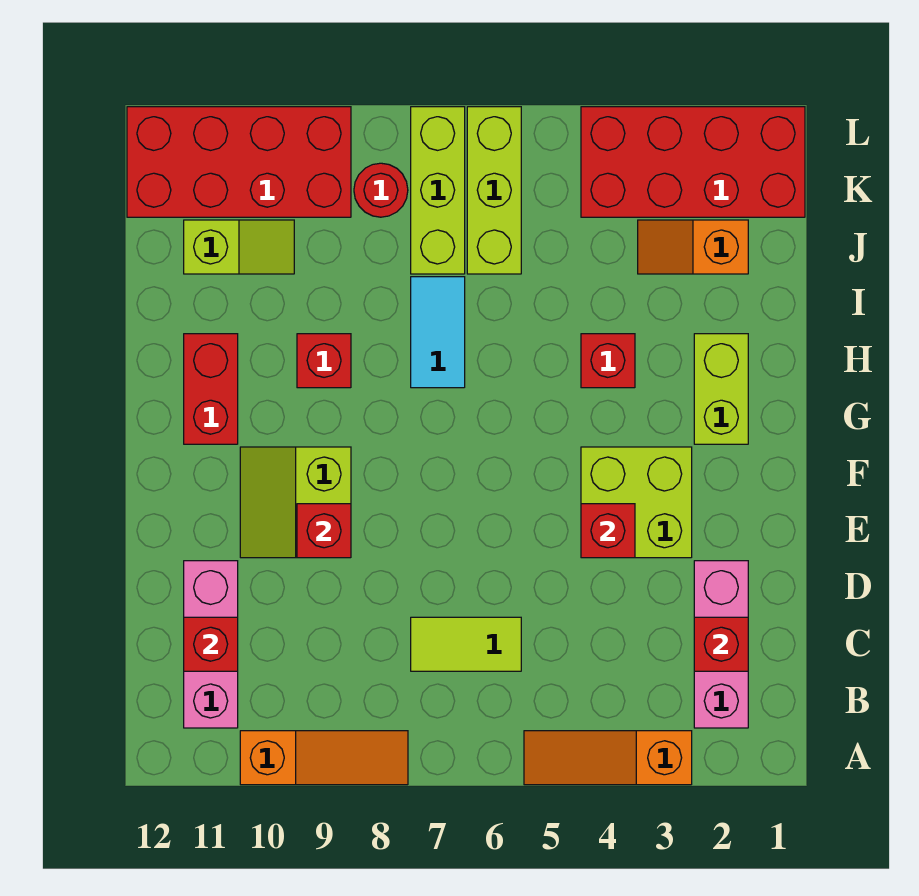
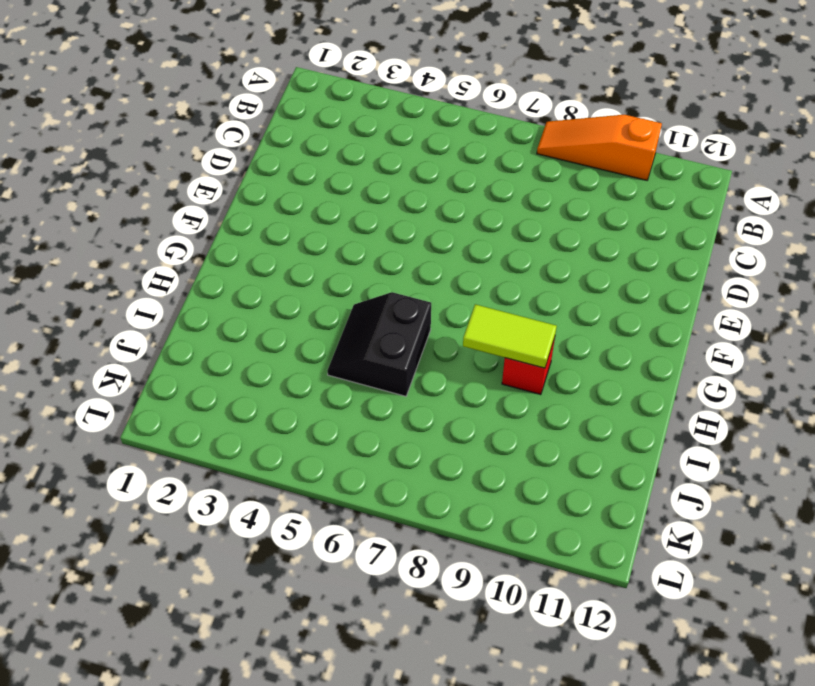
black 2x2 slope [327,292,431,396] -> none
lime 1x2 tile [463,304,557,368] -> lime 1x2 tile moved to [411,617,521,671]
none -> orange 1x3 slope [524,731,692,785]
none -> pink 1x3 brick [694,561,748,728]
none -> pink 1x3 brick [184,561,238,728]

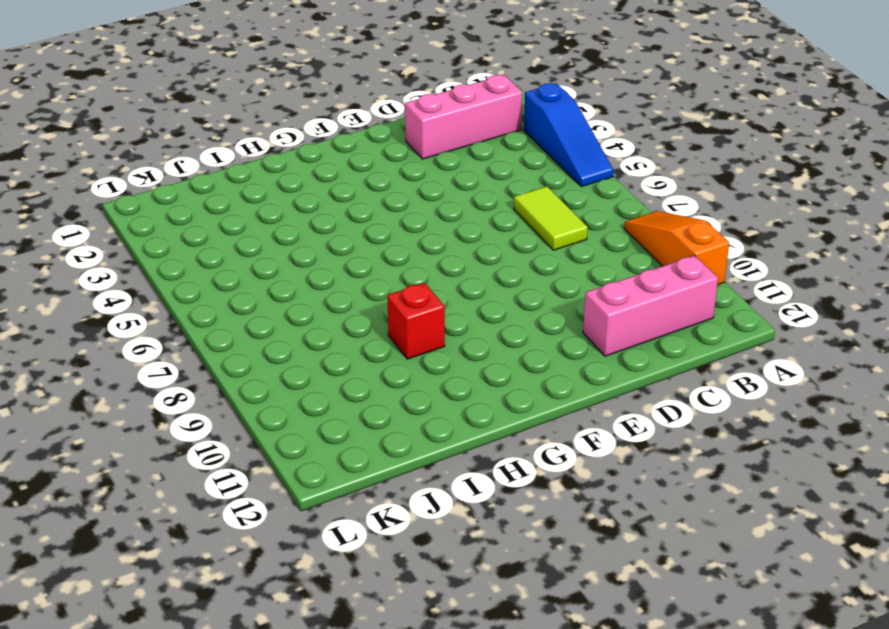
blue 1x3 slope [524,83,614,187] -> orange 1x3 slope [524,731,692,785]
none -> lime 2x2 brick [581,447,692,558]
none -> lime 2x2 slope [240,447,351,558]
none -> lime 1x2 brick [694,334,748,444]

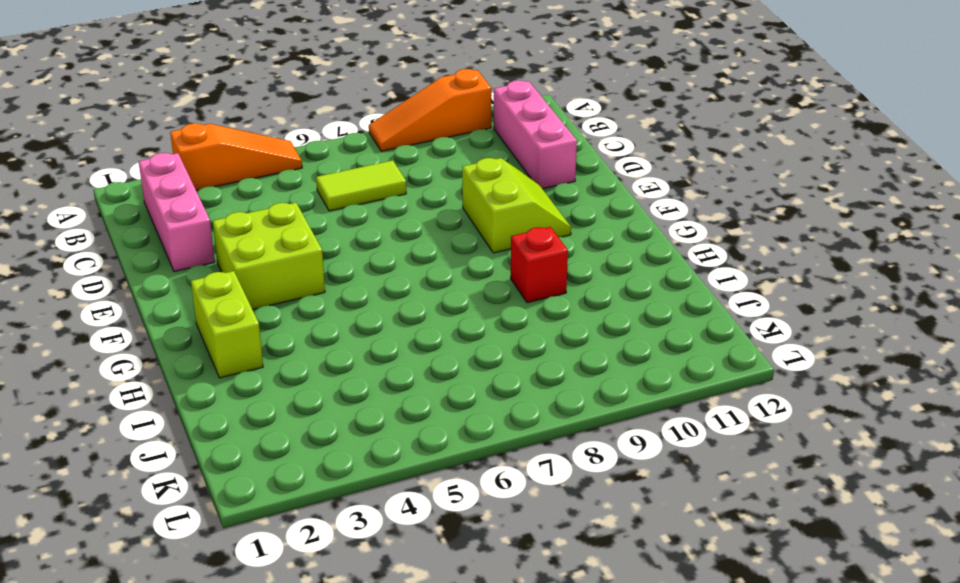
none -> red 1x2 brick [184,334,238,444]
none -> red 1x1 brick [581,334,635,388]
none -> cyan 1x2 tile [411,277,465,388]

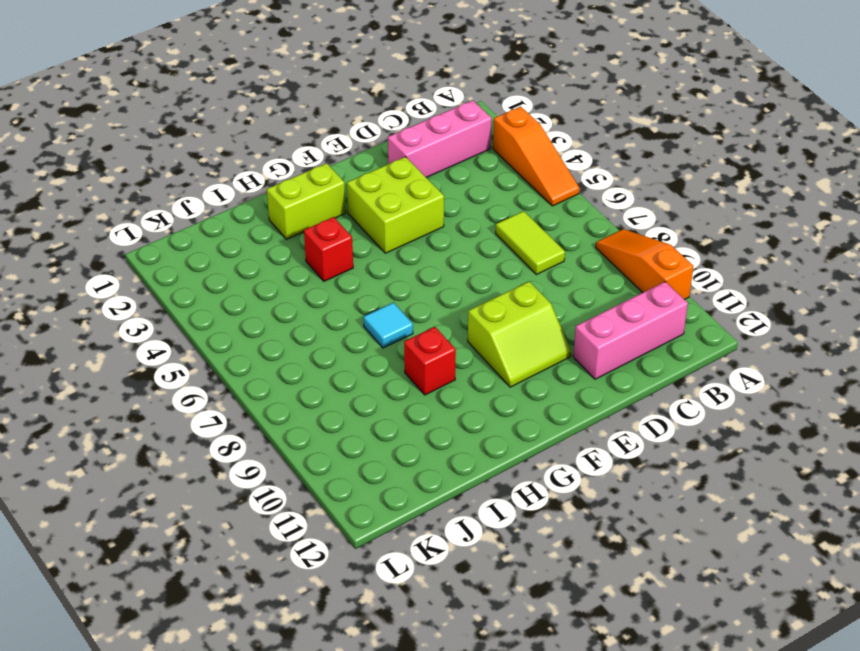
cyan 1x1 tile [363,303,413,348] -> cyan 1x2 tile [411,277,465,388]
none -> red 1x2 brick [184,334,238,444]
none -> orange 1x2 slope [638,220,748,274]
none -> lime 1x3 brick [467,107,521,274]

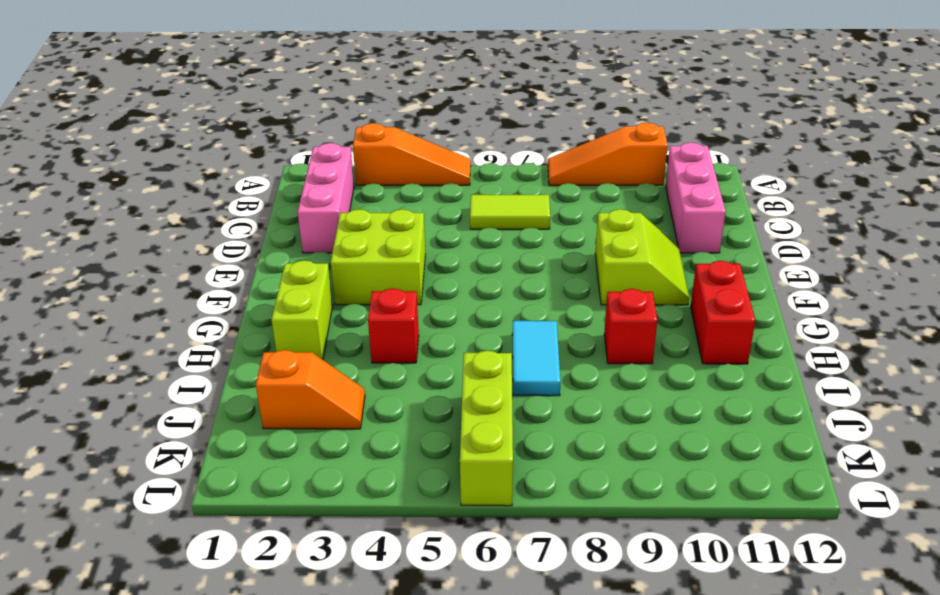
none -> lime 1x3 brick [411,107,465,274]
none -> lime 1x2 slope [184,220,294,274]
none -> red 2x4 brick [581,107,805,217]

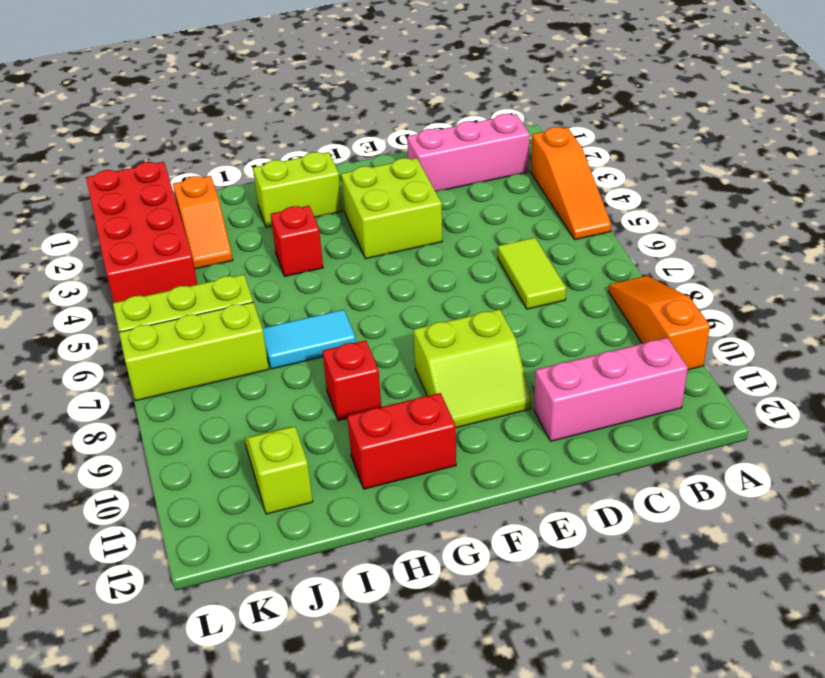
none -> red 1x1 round brick [354,163,408,217]
none -> red 2x4 brick [127,107,351,217]
none -> red 1x1 brick [694,617,748,671]

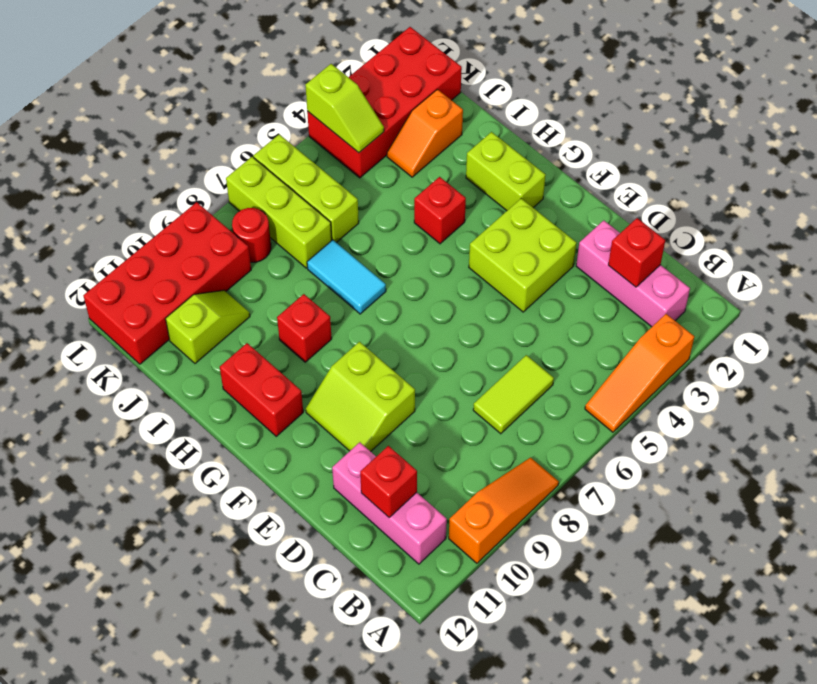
lime 1x2 slope [305,64,384,153] -> none
none -> red 1x1 brick [581,504,635,558]
none -> red 1x1 brick [297,504,351,558]

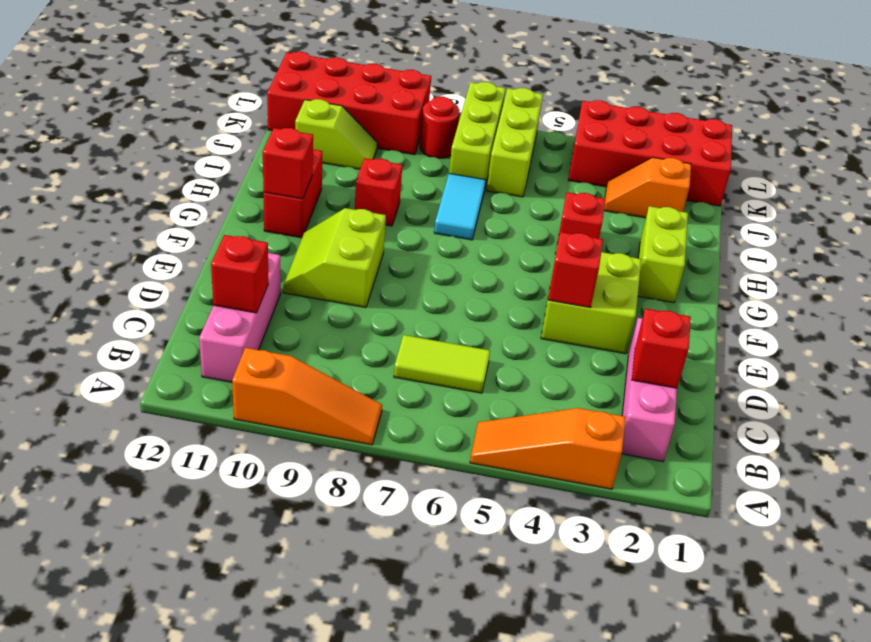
red 1x1 brick [263,128,313,199] -> red 1x1 brick moved to [297,504,351,558]

